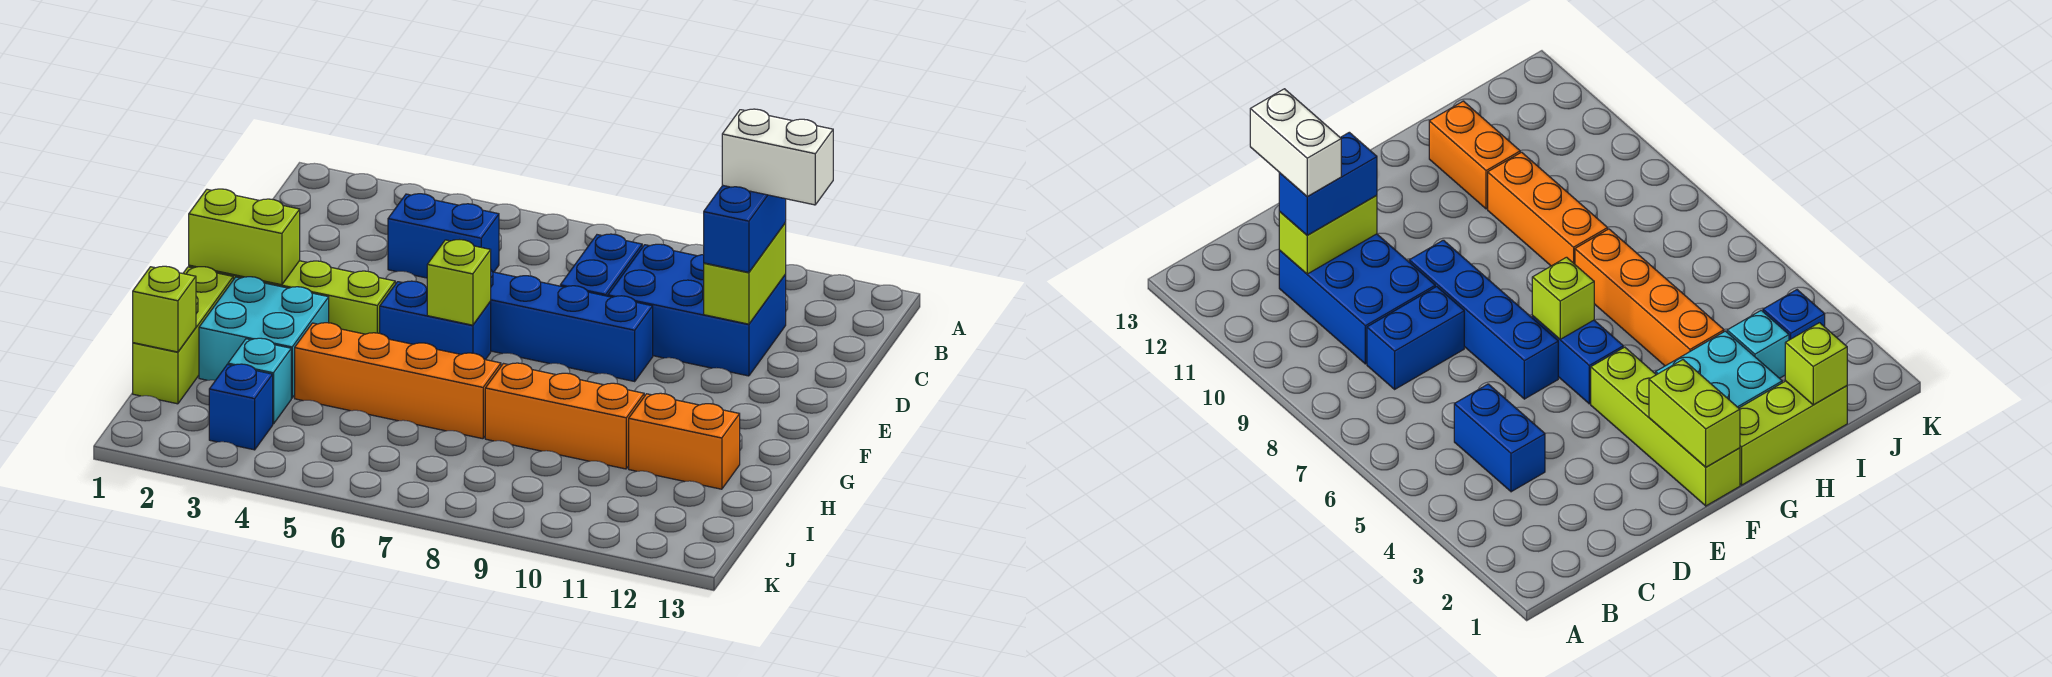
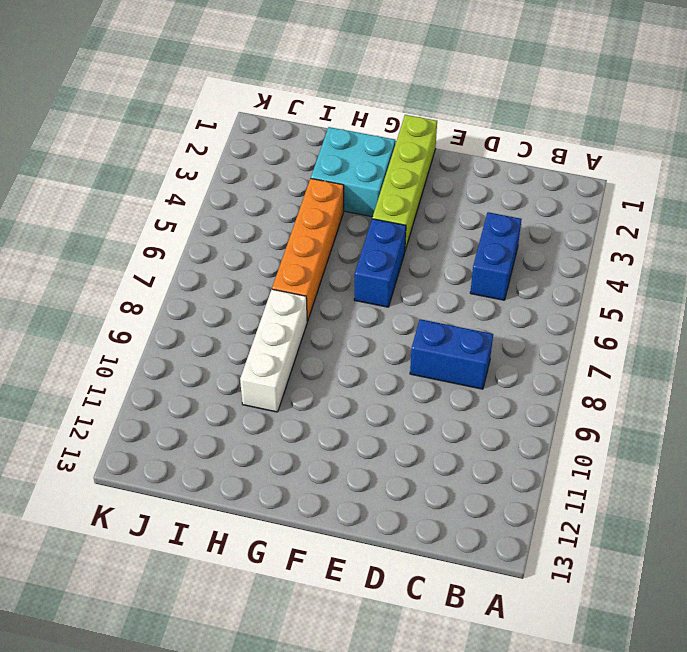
white 1x3 brick [240,289,307,412] -> orange 1x3 brick [485,363,644,469]
none -> blue 2x3 brick [608,244,786,376]
none -> blue 1x4 brick [490,270,653,381]
none -> lime 1x3 brick [133,267,233,404]

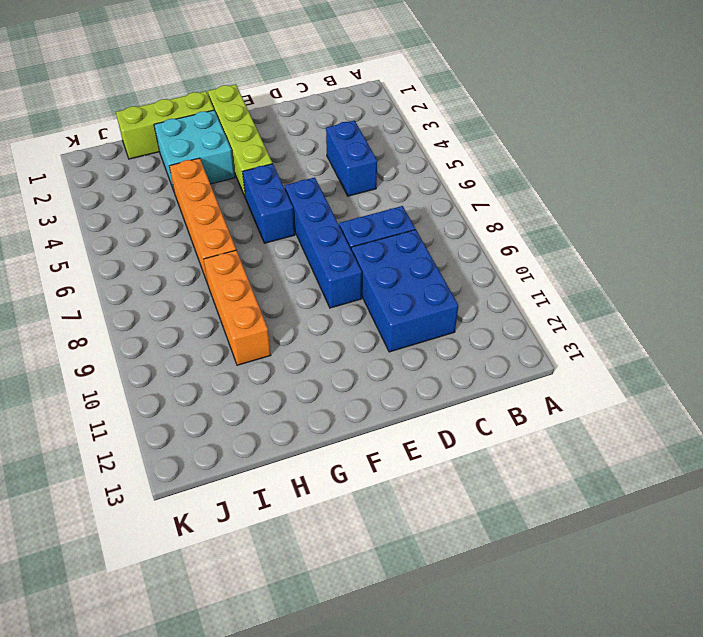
none -> orange 1x2 brick [629,393,740,489]
none -> cyan 1x1 brick [228,338,291,424]
none -> blue 1x1 brick [209,364,273,450]

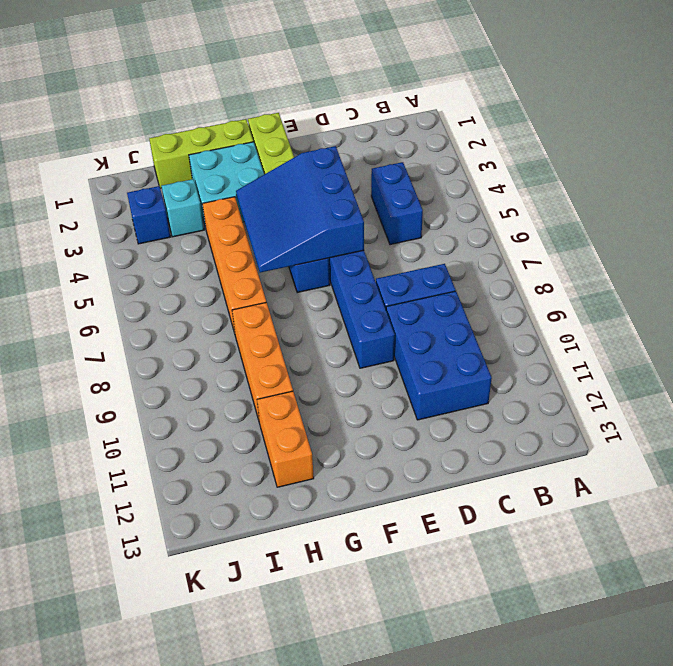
blue 3x3 slope [236,146,364,273] -> lime 1x1 brick [427,240,491,325]
none -> lime 1x2 brick [704,223,786,324]
none -> lime 1x2 brick [189,189,300,285]
none -> lime 1x1 brick [133,266,196,352]

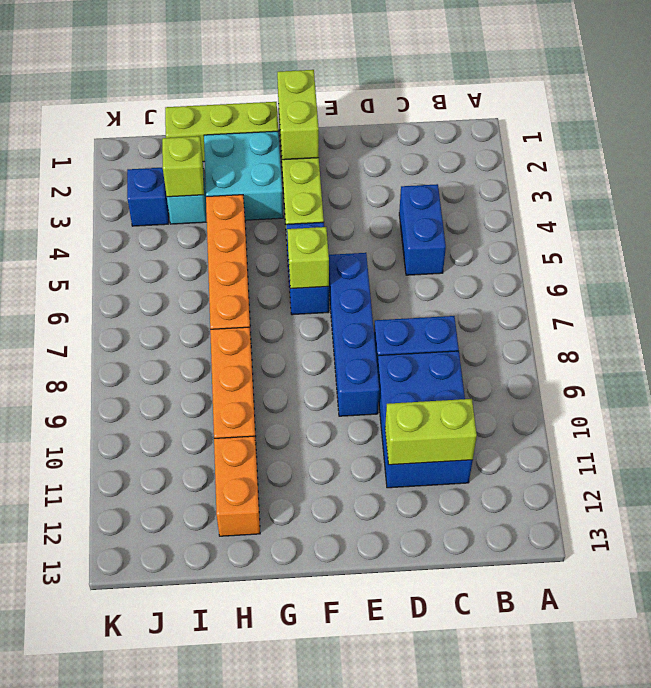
lime 1x1 brick [162,136,204,197] -> lime 1x1 brick moved to [133,266,196,352]
none -> blue 1x2 brick [704,185,786,272]
none -> white 1x2 brick [722,109,833,205]

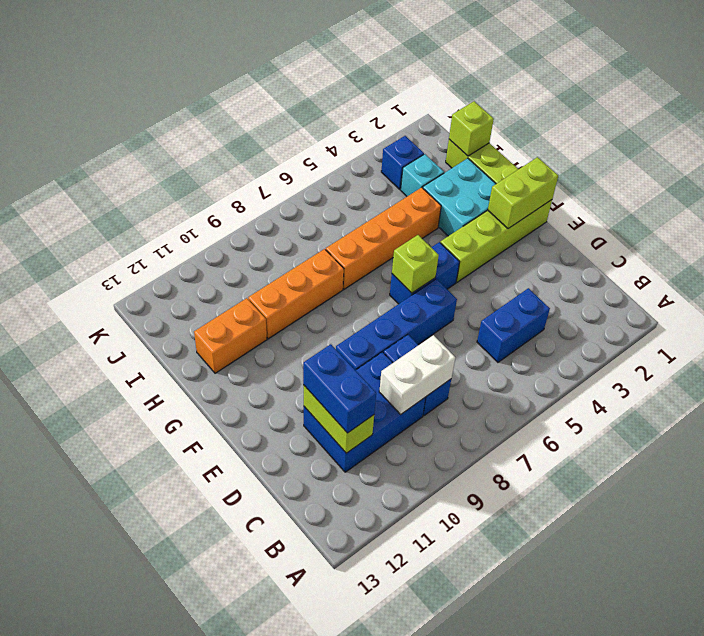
white 1x2 brick [379,335,455,415] -> white 1x2 brick moved to [722,109,833,205]

